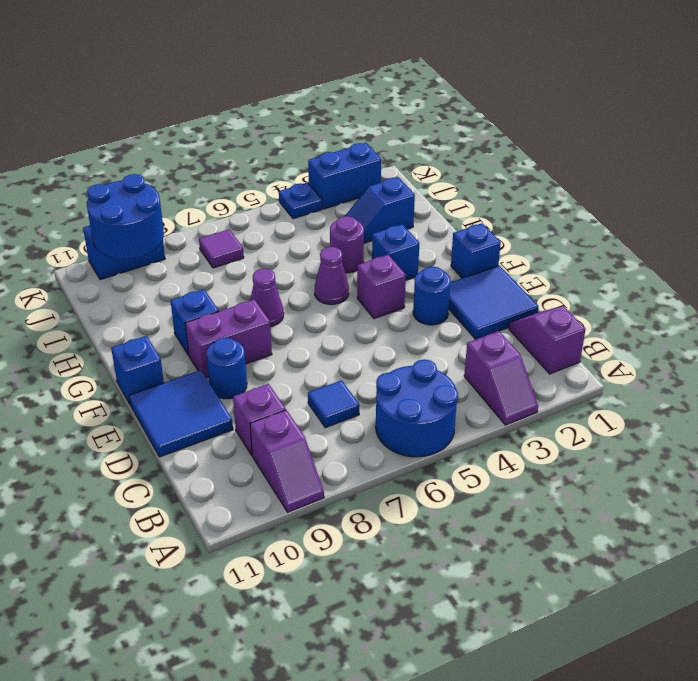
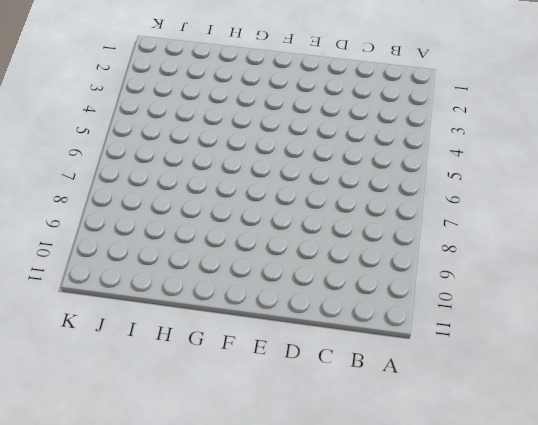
none -> purple 1x2 slope [464,331,538,425]
none -> blue 2x2 round brick [376,359,458,457]
none -> purple 1x2 slope [250,410,324,512]

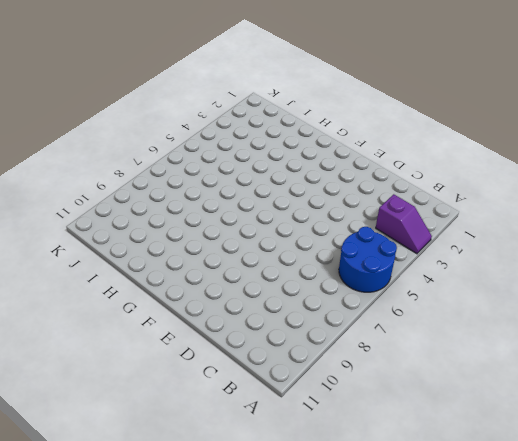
none -> purple 1x2 slope [250,410,324,512]
none -> purple 1x2 slope [509,306,586,374]
none -> blue 1x1 tile [308,380,359,428]

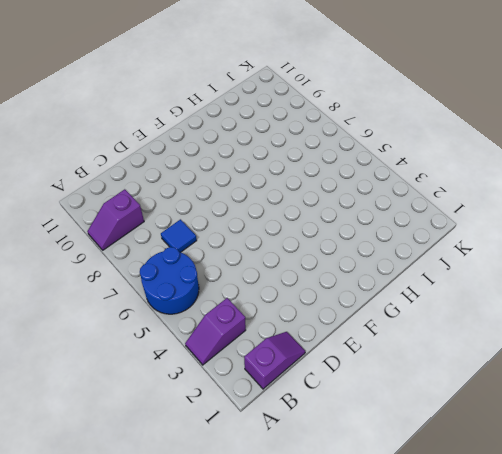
none -> purple 1x1 brick [233,384,286,455]
none -> blue 2x2 tile [449,265,539,339]
none -> blue 2x2 tile [129,370,233,457]

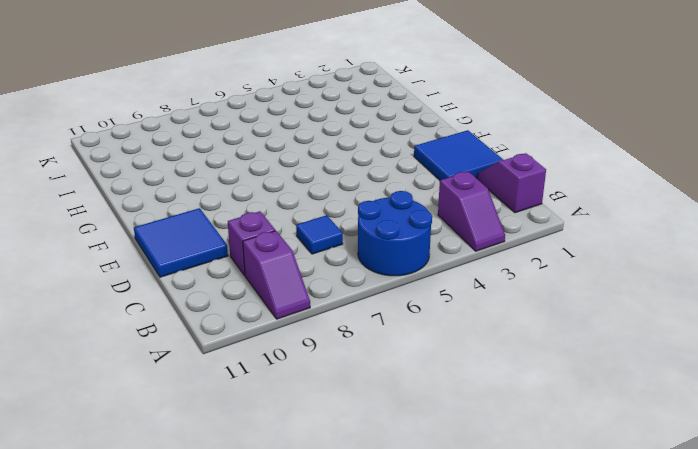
none -> blue 1x1 round brick [413,267,451,325]
none -> blue 1x1 round brick [206,338,247,399]
none -> blue 1x1 brick [451,223,501,278]

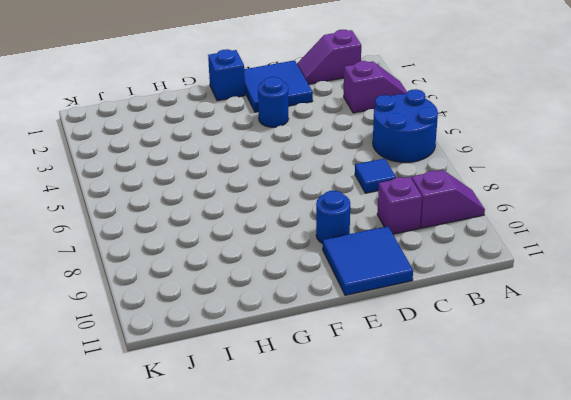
none -> purple 1x1 brick [357,255,406,318]
none -> purple 1x2 brick [185,300,272,378]
none -> blue 1x1 brick [111,336,164,404]

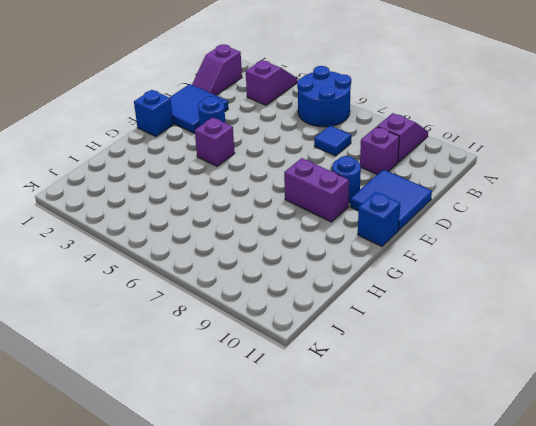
none -> blue 1x1 brick [372,224,419,280]
none -> purple 1x1 cone [315,247,349,304]
none -> purple 1x1 cone [250,269,284,327]

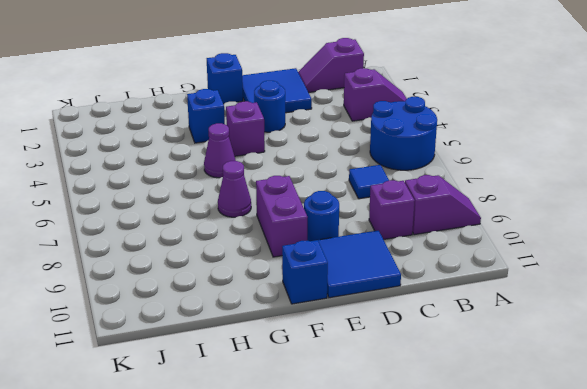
none -> blue 1x1 brick [171,289,219,355]
none -> purple 1x1 round brick [330,216,364,273]
none -> blue 1x2 slope [344,177,415,243]

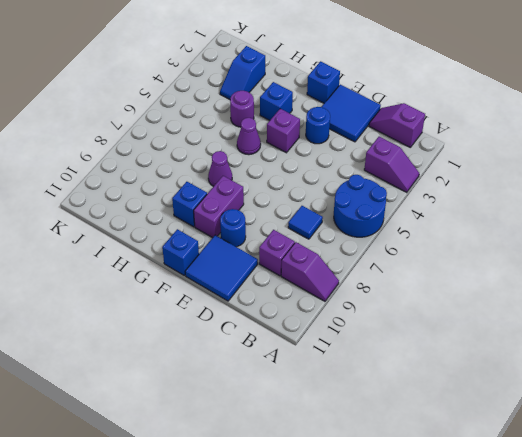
none -> purple 1x1 tile [199,229,244,268]
none -> blue 1x2 brick [308,143,381,209]
none -> blue 1x1 plate [279,183,322,219]

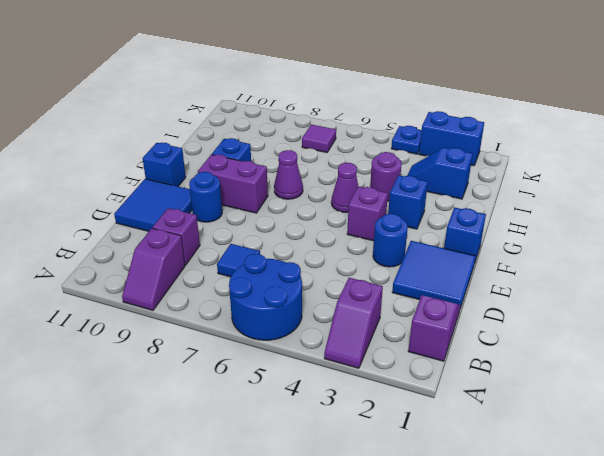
none -> blue 1x2 brick [83,226,165,280]
none -> blue 2x2 round brick [87,174,164,259]

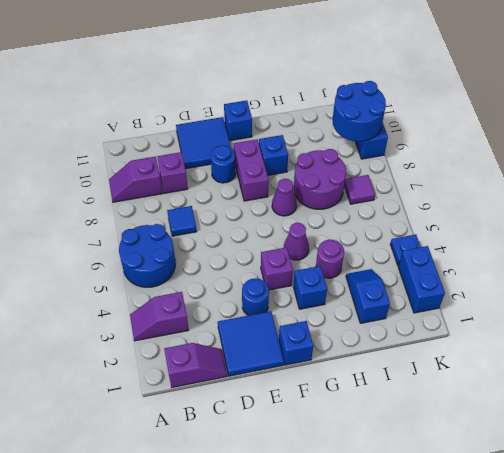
purple 2x2 round brick [294,149,346,209] -> none

